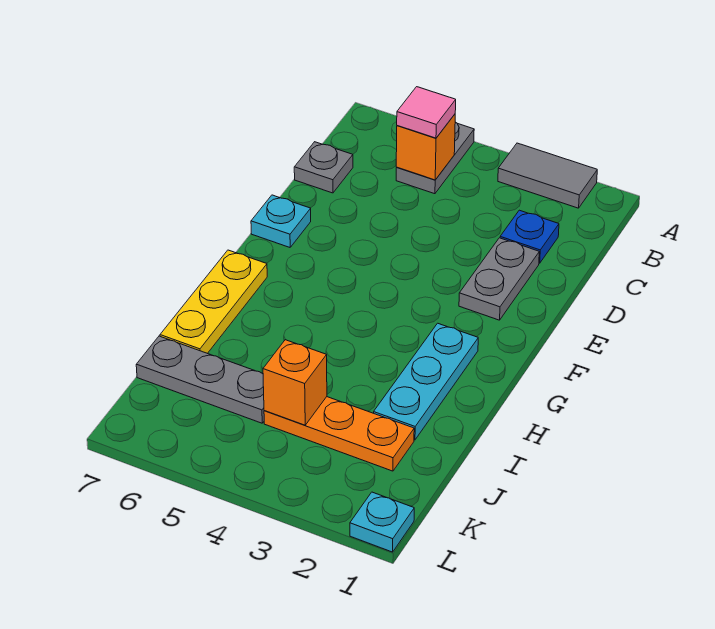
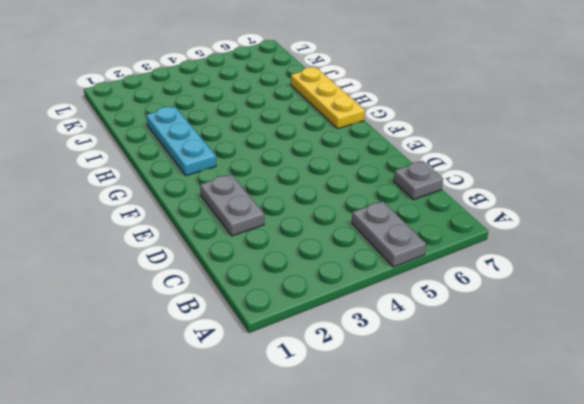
none -> grey 1x2 tile [498,143,597,208]
none -> blue 1x1 plate [500,210,559,263]
none -> cyan 1x1 plate [251,195,311,247]

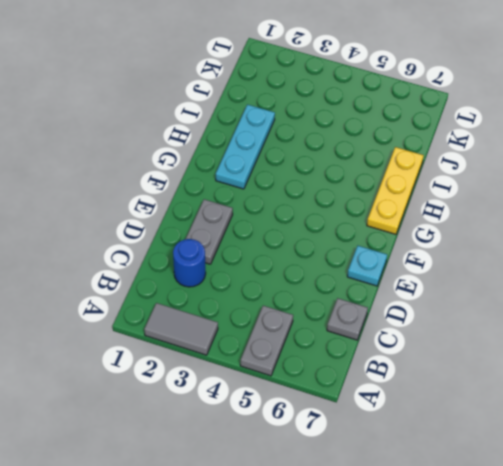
blue 1x1 round brick [173,239,206,287] -> blue 1x1 plate [500,210,559,263]
none -> orange 1x3 plate [264,397,414,471]
none -> grey 1x3 plate [136,336,264,423]
none -> cyan 1x1 plate [350,492,414,552]

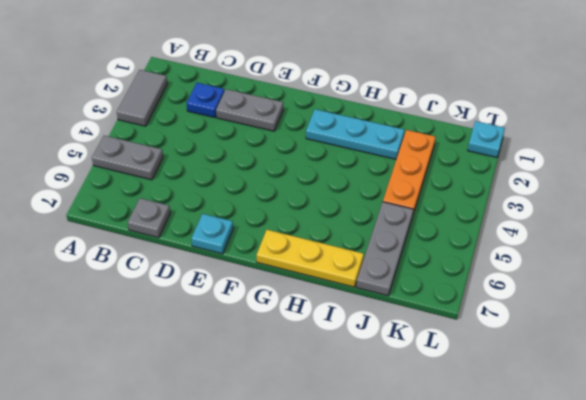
none -> orange 1x1 brick [396,114,455,180]
none -> orange 1x1 brick [263,340,327,425]
none -> pink 1x1 tile [397,87,456,138]

